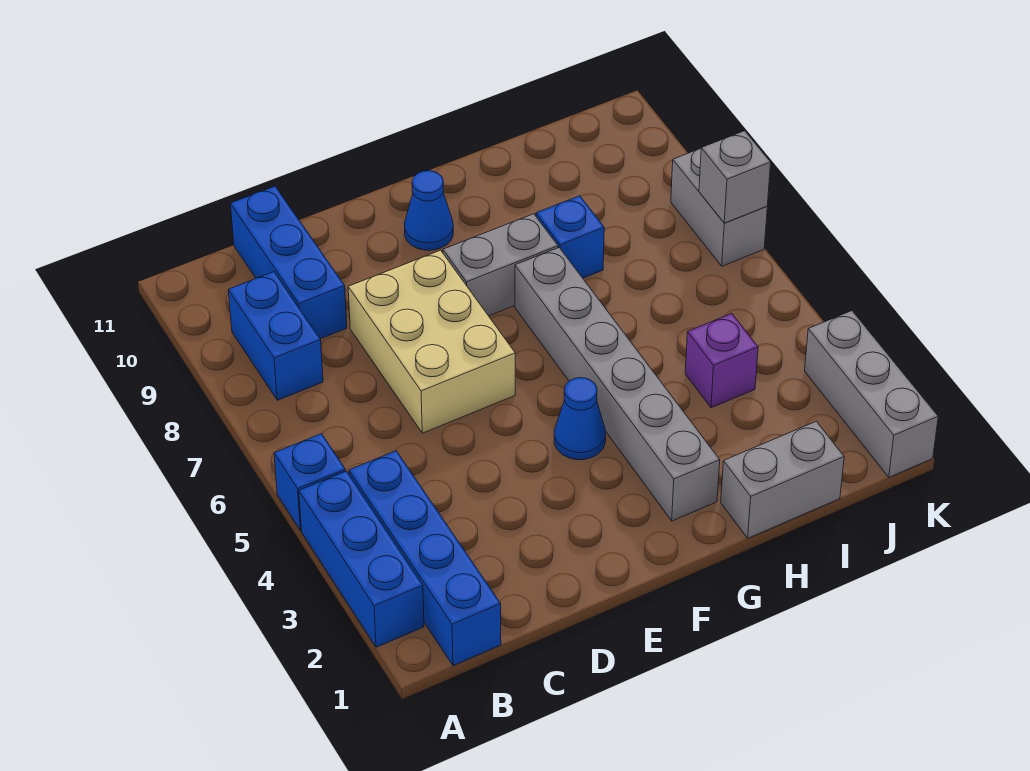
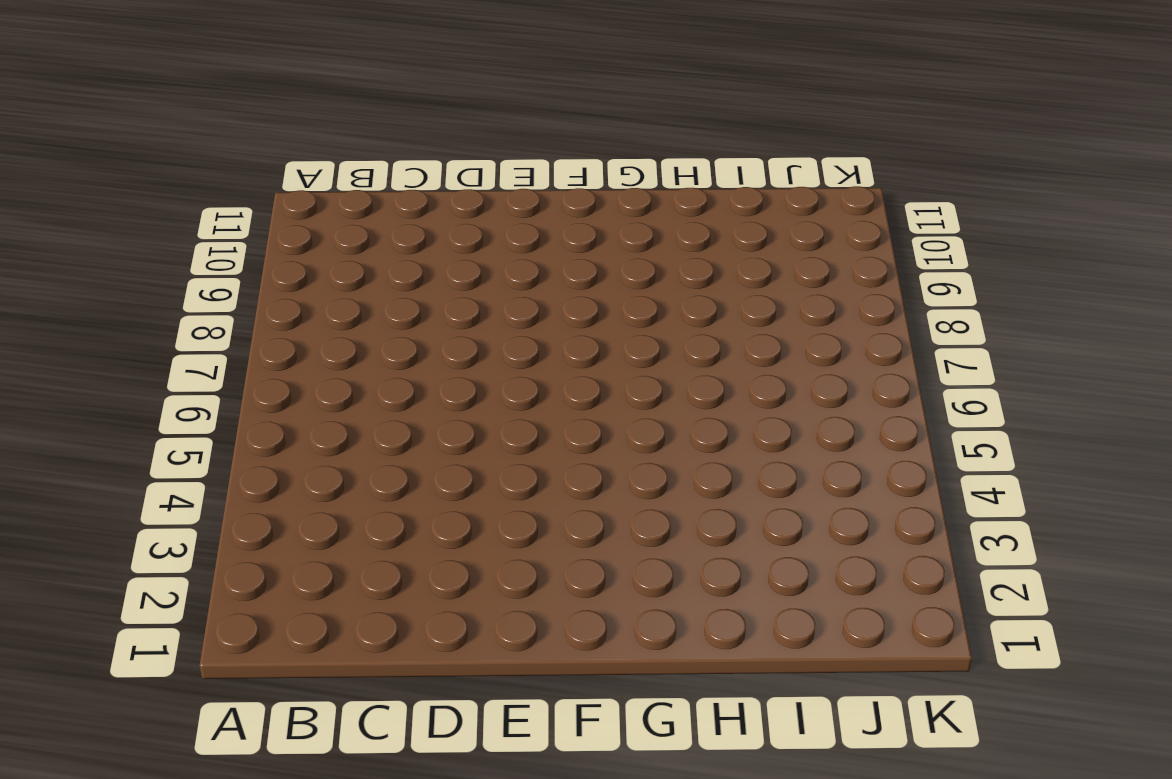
none -> blue 1x3 brick [299,471,424,647]
none -> blue 1x1 brick [274,434,345,531]
none -> blue 1x4 brick [349,451,501,666]

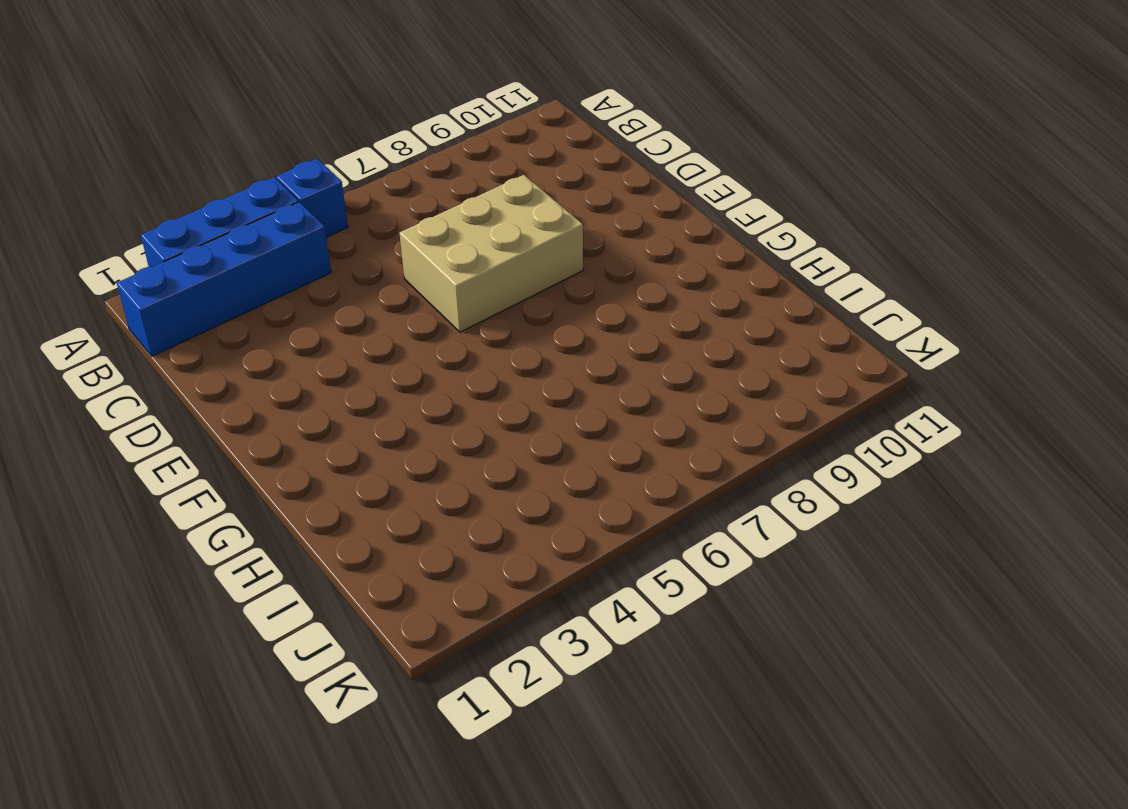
none -> blue 1x2 brick [228,272,323,400]
none -> blue 1x3 brick [230,186,347,339]
none -> blue 1x1 cone [554,378,606,460]

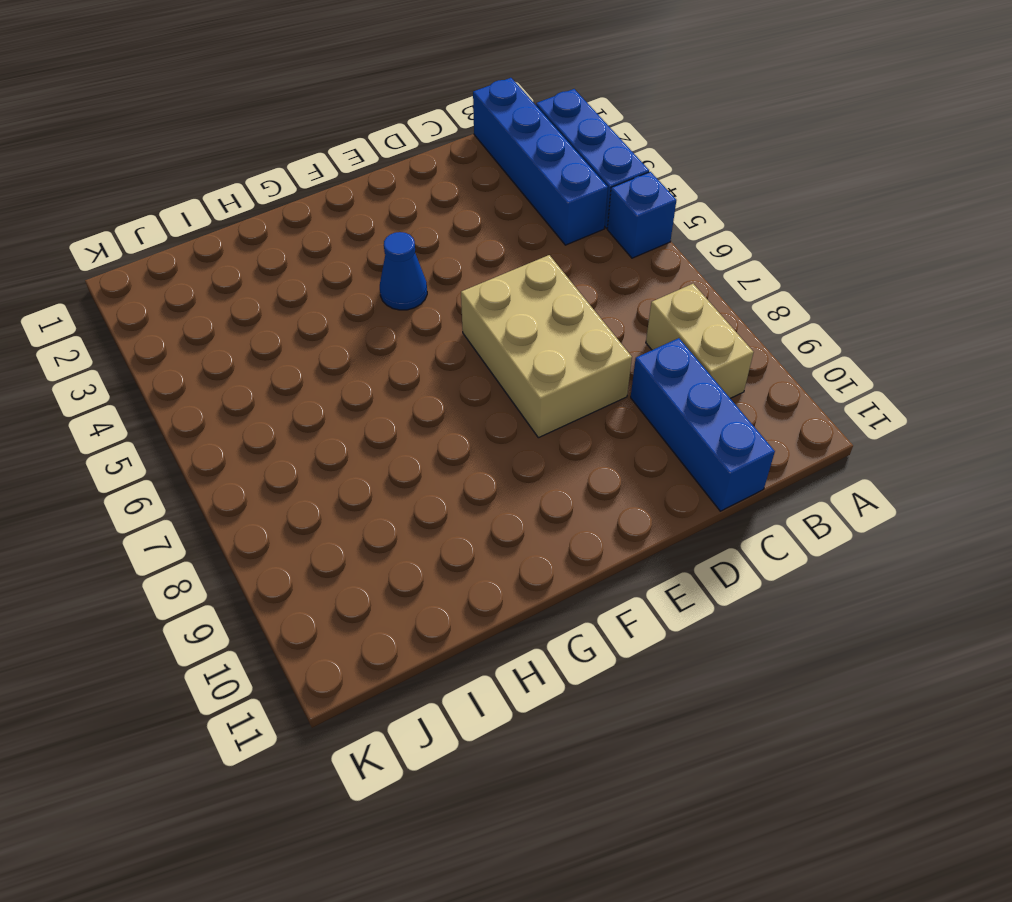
tan 1x2 brick [646,284,754,398] -> blue 1x2 brick [228,272,323,400]
none -> grey 1x2 brick [443,214,558,316]
none -> blue 1x1 cone [404,171,453,250]
none -> grey 1x6 brick [515,248,720,521]

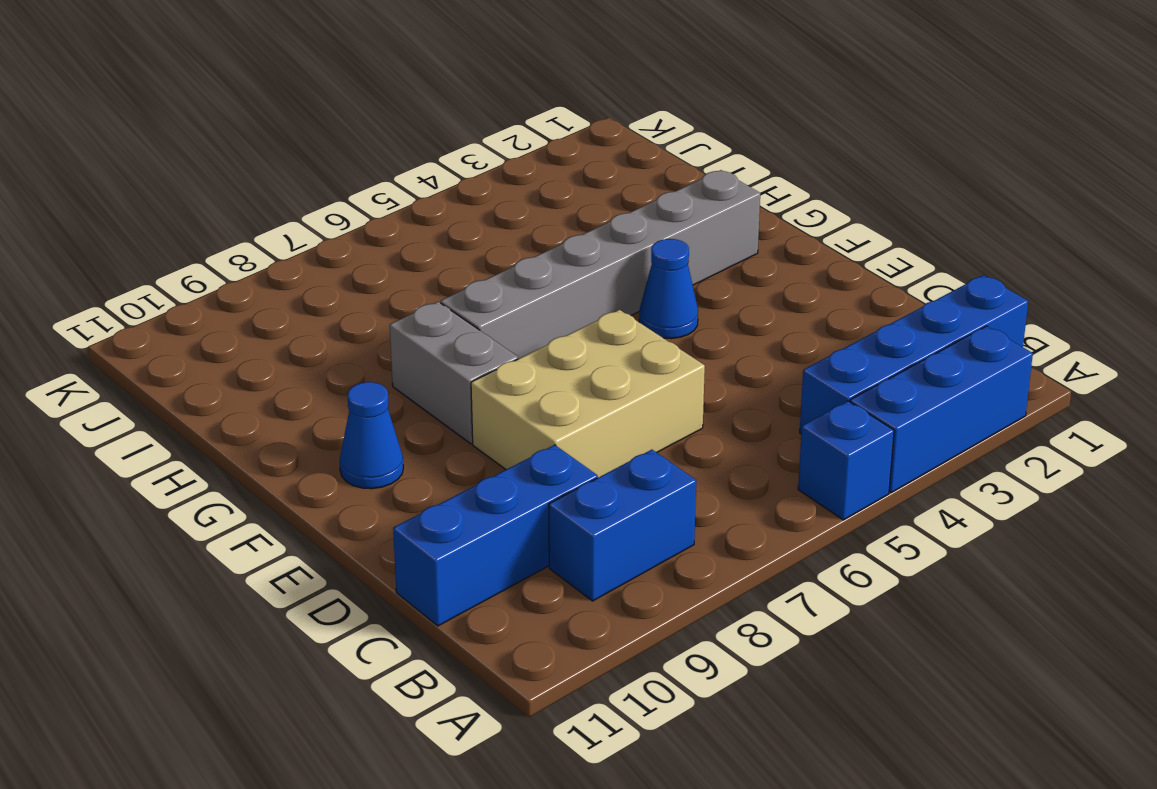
none -> grey 1x2 brick [721,421,844,538]
none -> blue 1x1 brick [536,196,604,278]
none -> purple 1x1 brick [685,314,758,408]

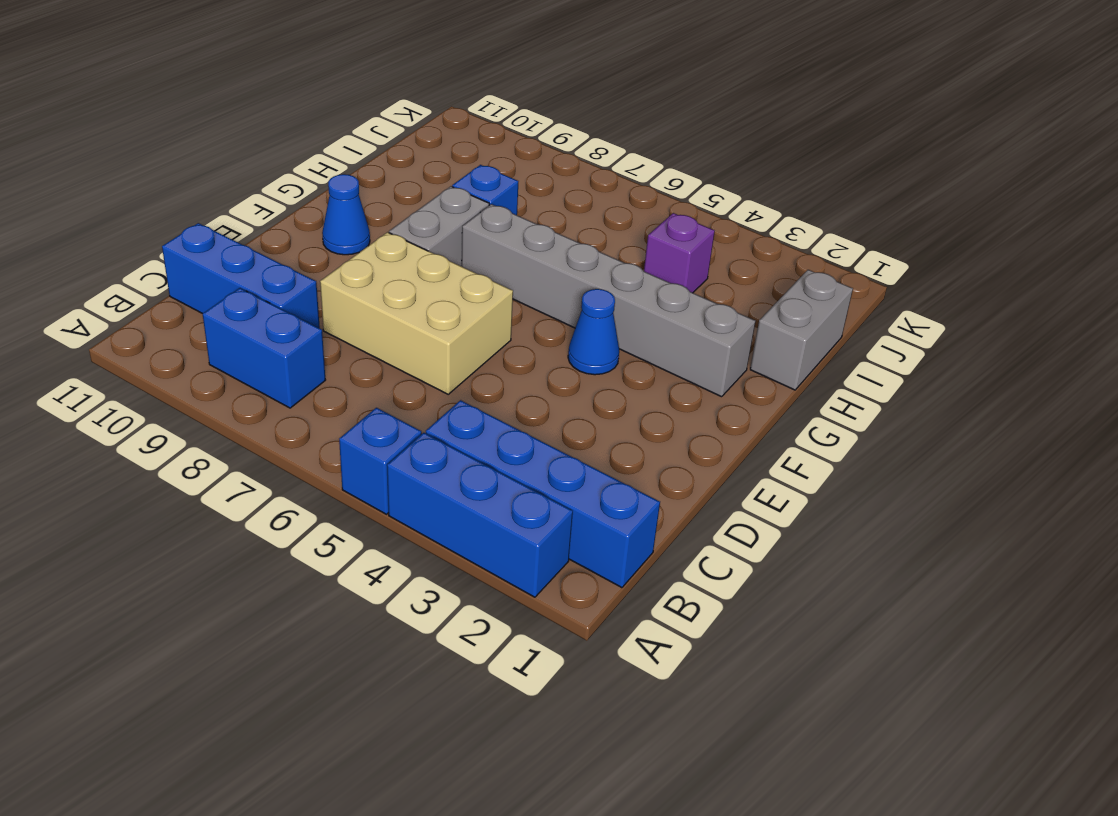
none -> grey 1x3 brick [805,311,938,477]
none -> grey 1x2 brick [671,148,767,266]
none -> grey 1x1 brick [699,131,771,223]

